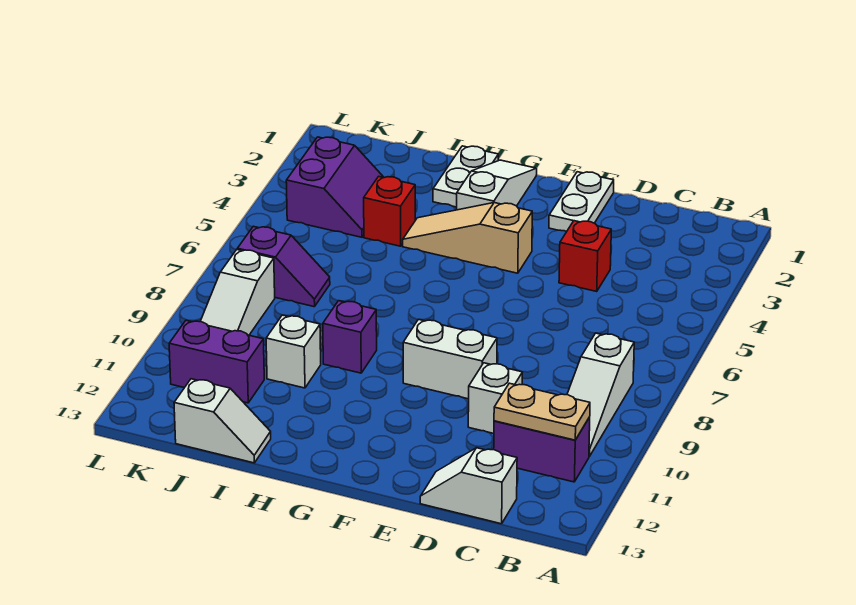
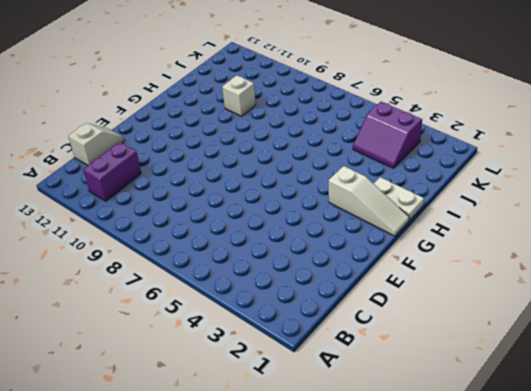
none -> white 1x3 slope [567,333,634,457]
none -> red 1x1 brick [559,221,611,291]
none -> white 1x1 brick [468,363,522,433]

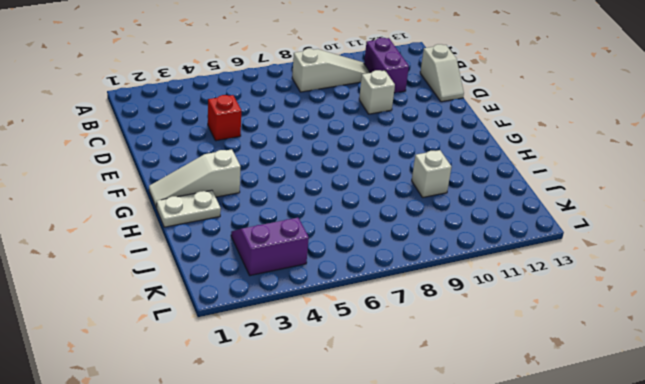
none -> white 1x2 plate [549,172,614,232]
none -> white 1x2 brick [403,319,497,399]
none -> tan 1x3 slope [403,203,532,273]

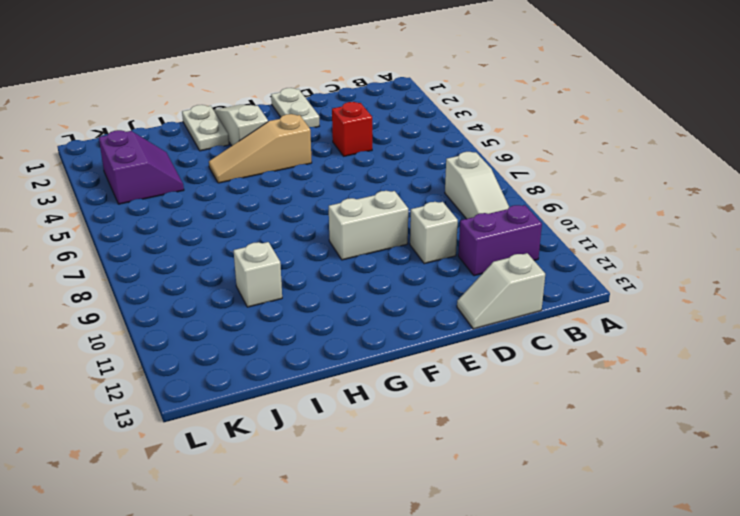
none -> purple 1x1 brick [323,301,377,373]
none -> red 1x1 brick [364,176,415,246]
none -> white 1x2 slope [174,379,271,463]

